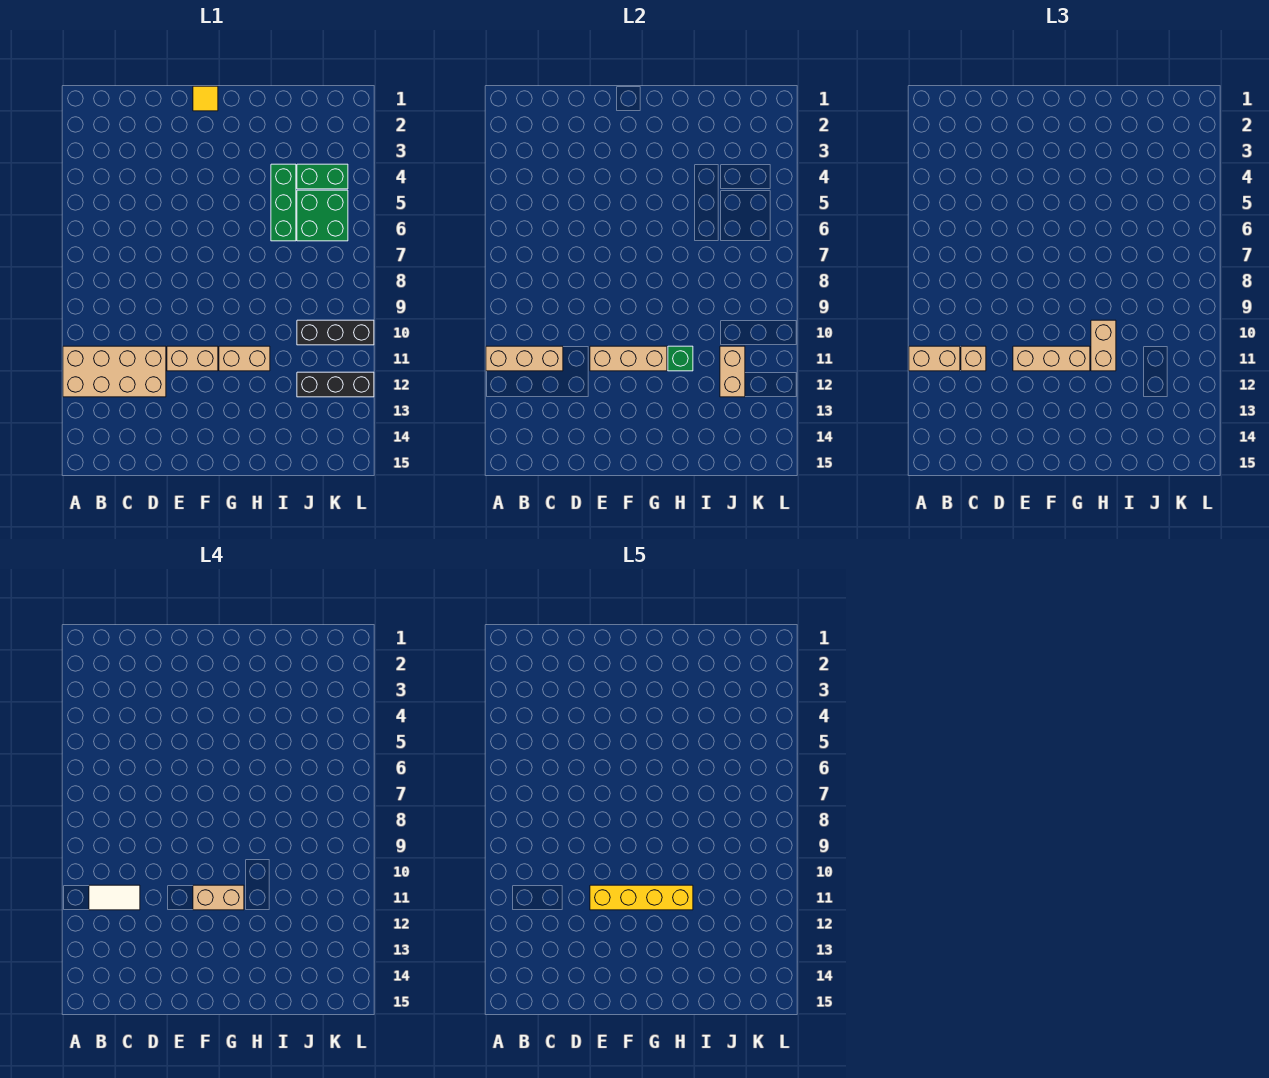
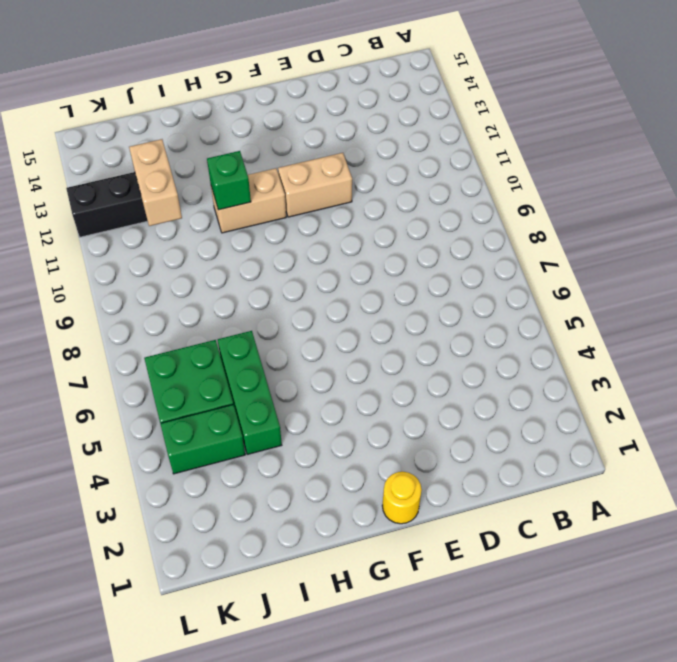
yellow 1x1 round brick [382,472,422,524] -> yellow 1x1 tile [193,86,218,111]
none -> tan 2x4 brick [63,346,166,397]
none -> black 1x3 brick [297,320,374,345]
none -> tan 1x3 brick [486,346,563,371]

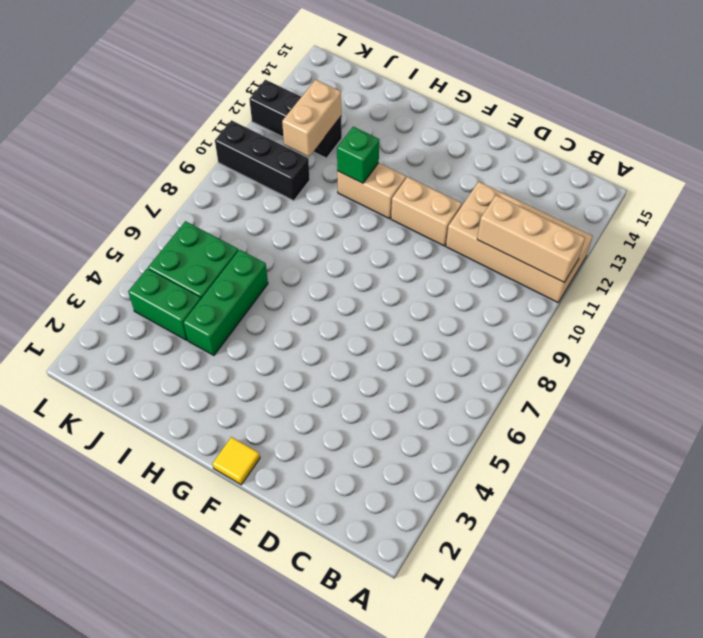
none -> tan 1x3 brick [590,346,667,371]
none -> tan 1x2 brick [909,346,960,371]
none -> tan 1x1 brick [961,346,986,371]

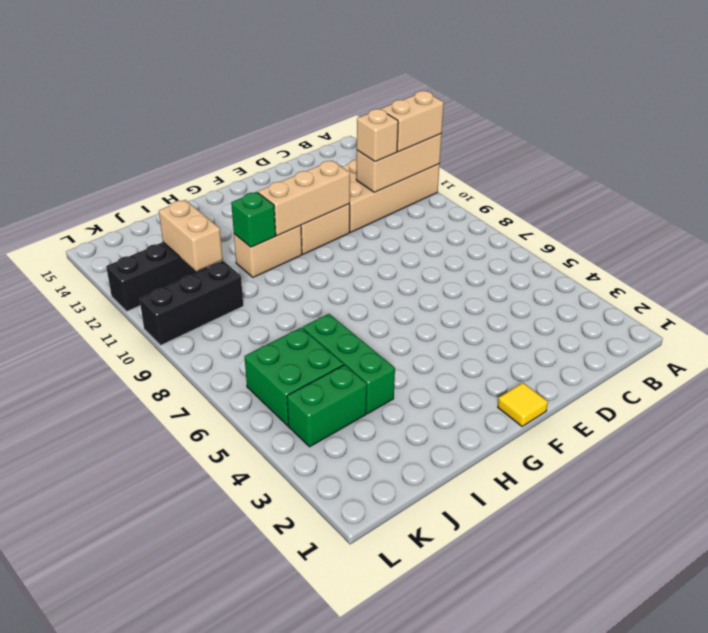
none -> tan 1x3 brick [1013,346,1090,371]
none -> tan 1x2 brick [1091,320,1116,371]
none -> white 1x2 tile [89,885,140,910]

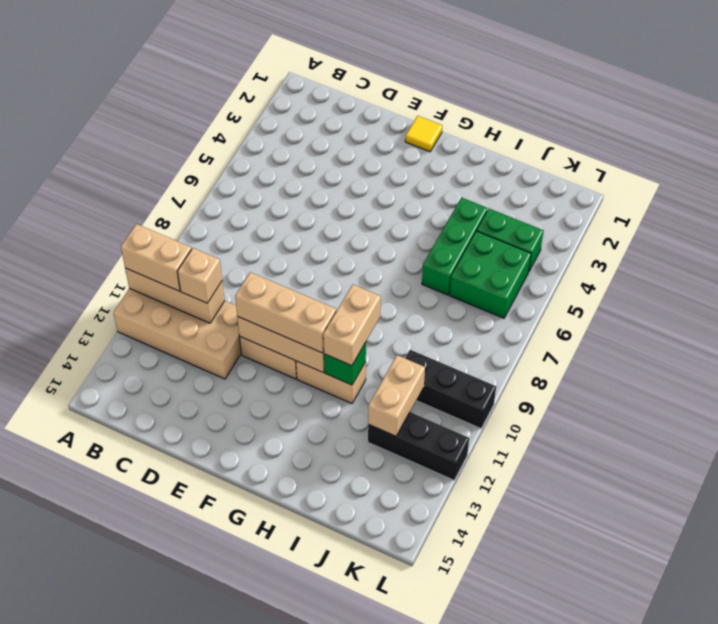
none -> white 1x2 tile [89,885,140,910]
none -> tan 1x2 brick [193,885,244,910]
none -> yellow 1x4 brick [590,885,693,910]

